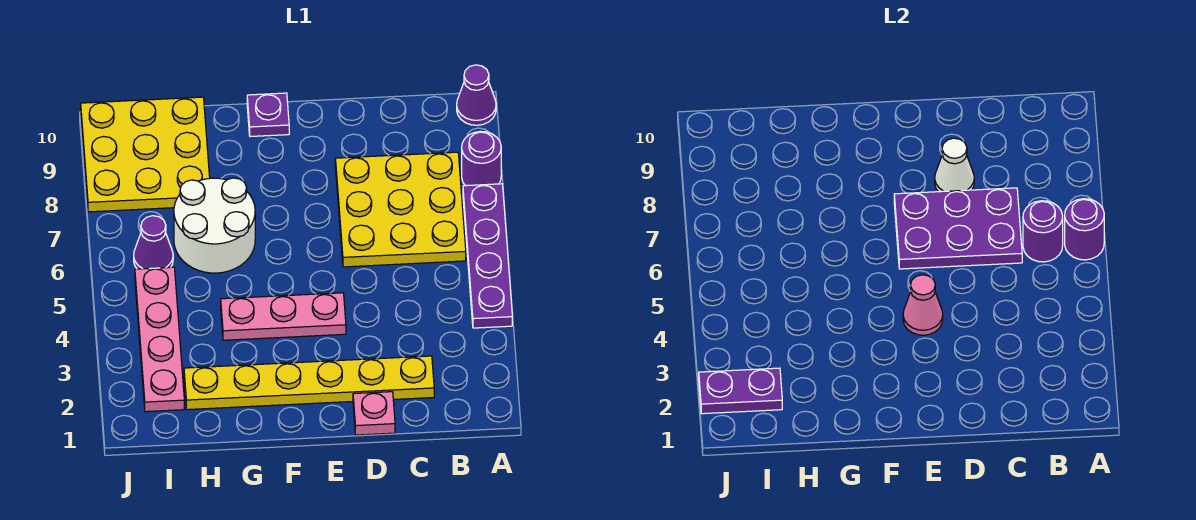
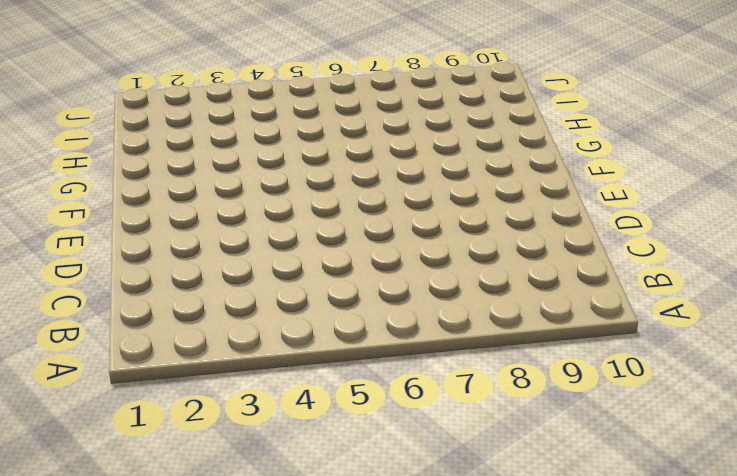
none -> purple 1x4 plate [463,184,512,328]
none -> purple 1x1 round brick [462,131,501,186]
none -> purple 1x1 cone [457,65,496,125]

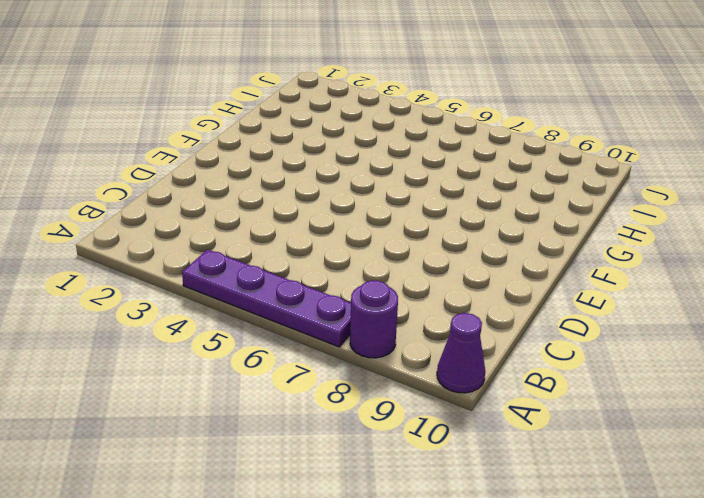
none -> yellow 3x3 plate [335,152,466,267]
none -> yellow 1x6 plate [184,356,434,410]
none -> pink 1x1 plate [353,392,395,435]

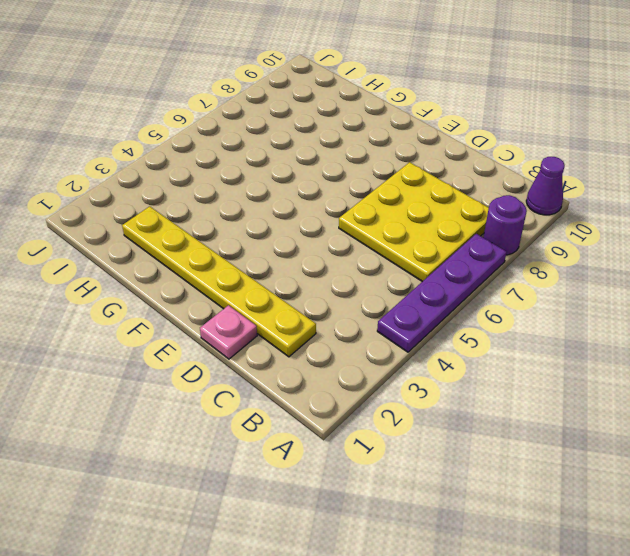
none -> pink 1x3 plate [221,293,346,340]
none -> purple 1x1 plate [247,93,289,136]
none -> white 2x2 round brick [174,178,255,273]

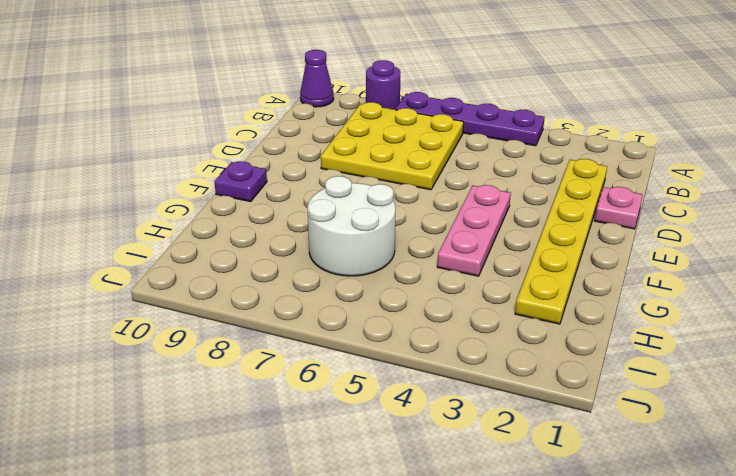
none -> yellow 3x3 plate [81,97,210,212]
none -> pink 1x4 plate [135,267,184,412]
none -> purple 1x1 cone [134,216,173,269]

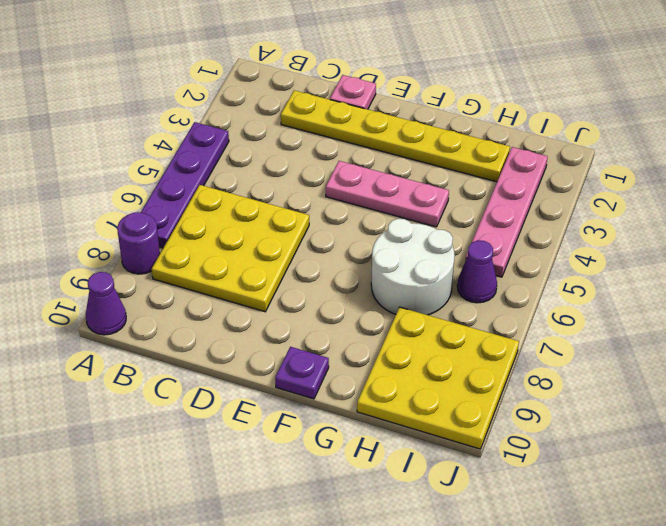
none -> purple 1x1 round brick [1065,199,1104,260]
none -> purple 1x1 round brick [1023,201,1063,262]
none -> purple 2x3 plate [894,188,1022,269]

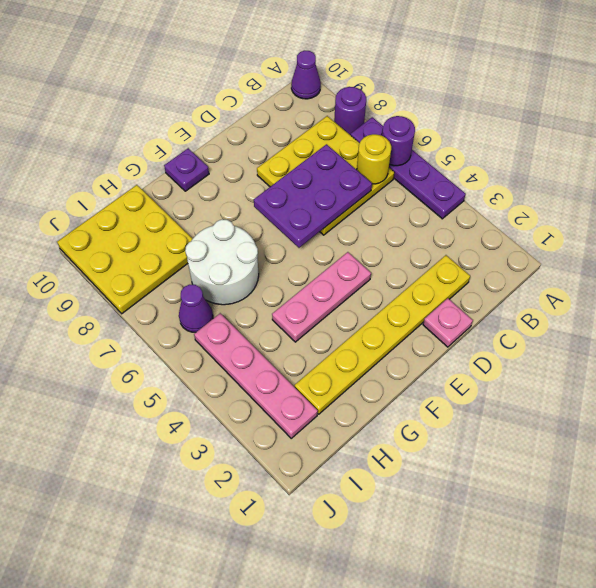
yellow 1x1 round brick [357,134,391,184] -> purple 1x1 round brick [1023,201,1063,262]
none -> white 1x1 cone [935,138,974,192]
none -> pink 1x1 cone [903,275,943,335]
none -> purple 1x2 plate [699,368,782,414]

